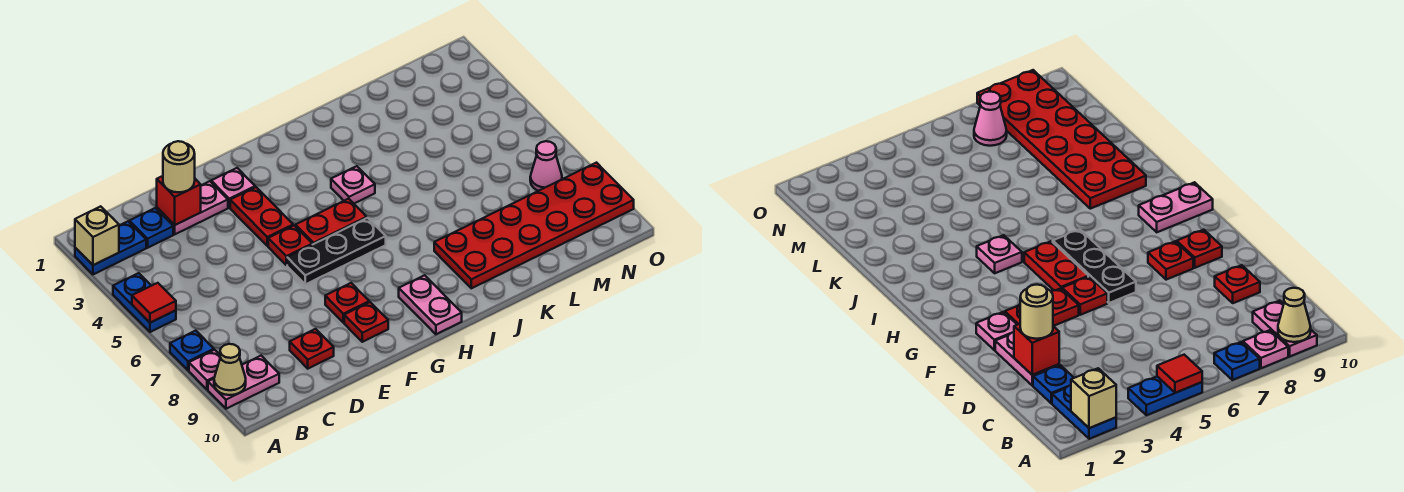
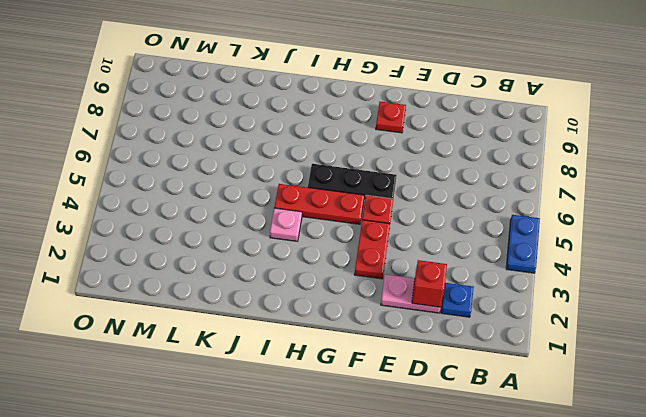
red 1x3 plate [274,184,364,224] -> red 1x2 plate [295,199,367,245]
none -> blue 1x2 plate [75,222,146,274]
none -> blue 1x1 plate [170,331,214,370]
none -> pink 1x1 plate [189,350,220,390]

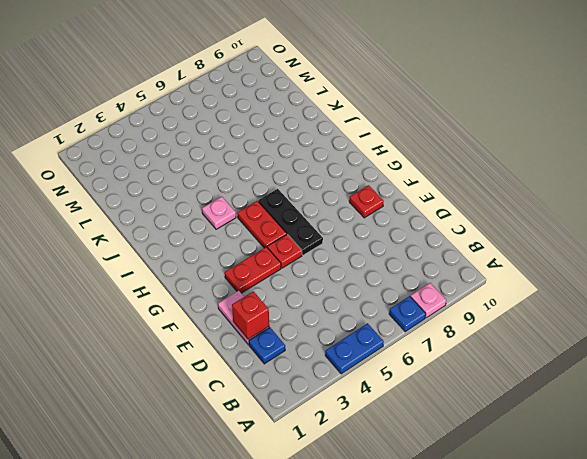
none -> blue 1x2 plate [75,222,146,274]
none -> pink 1x2 plate [208,356,279,409]
none -> red 1x1 plate [290,329,334,369]

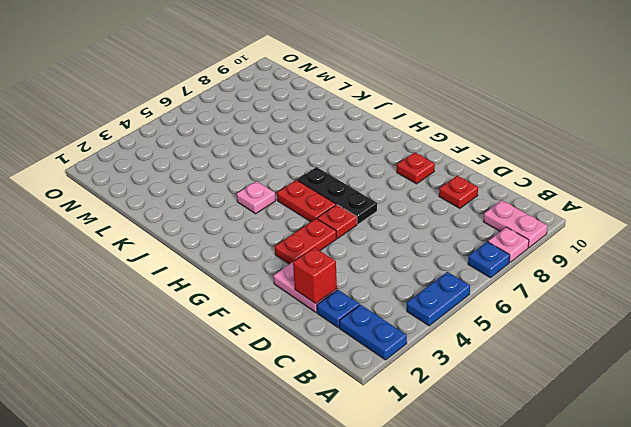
none -> pink 1x1 plate [211,168,255,208]
none -> red 1x1 plate [325,283,369,323]
none -> pink 1x2 plate [399,275,462,334]

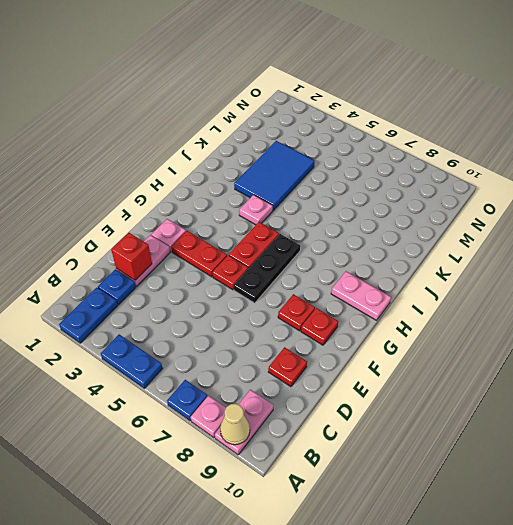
blue 2x3 tile [234,141,314,210] -> none
none -> red 2x6 plate [434,163,634,288]
none -> pink 1x1 cone [530,141,562,191]
none -> tan 1x1 brick [75,206,119,265]

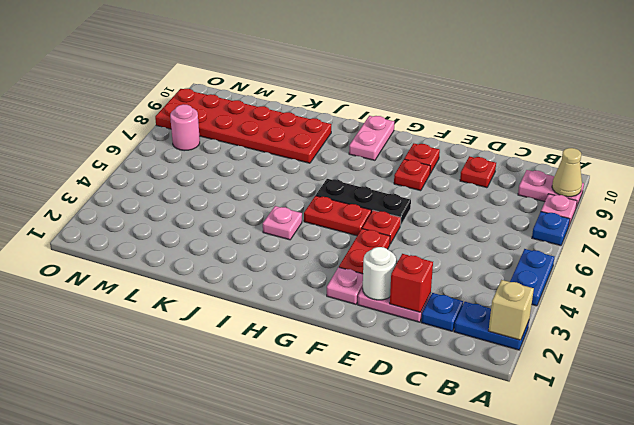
white 1x1 round brick [363,247,396,300] -> none
pink 1x1 round brick [170,104,200,151] -> pink 1x1 cone [530,141,562,191]
none -> red 1x1 tile [132,283,176,323]
none -> tan 1x1 round brick [163,141,195,192]

